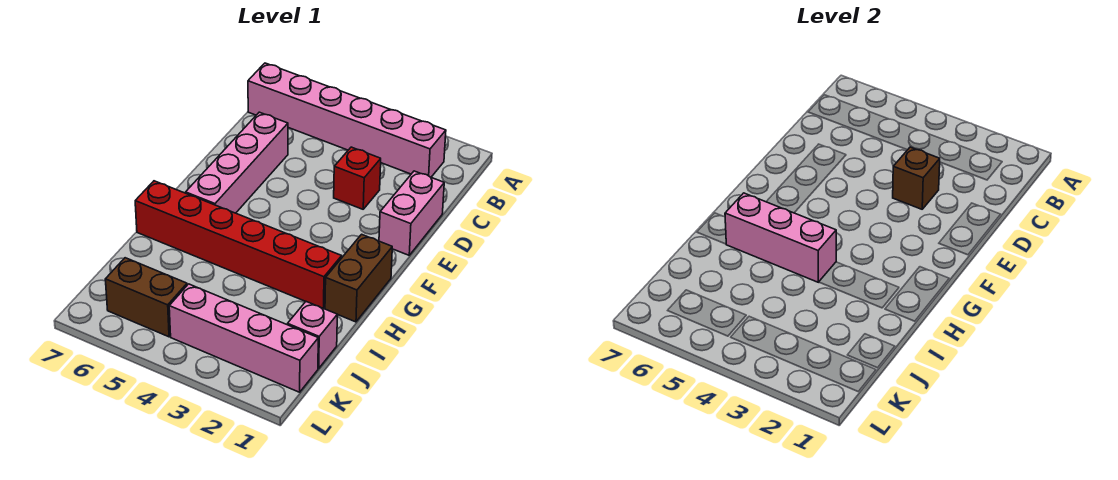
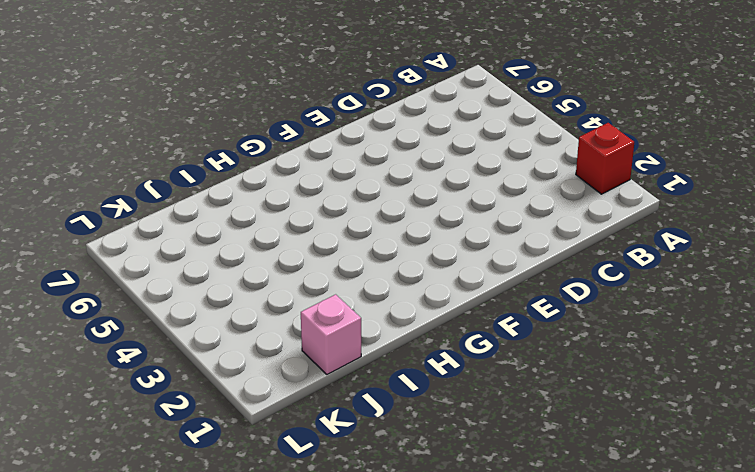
red 1x1 brick [576,123,634,194] -> red 1x1 brick moved to [334,147,381,209]
none -> pink 1x6 brick [248,63,446,177]
none -> pink 1x2 brick [379,171,444,255]

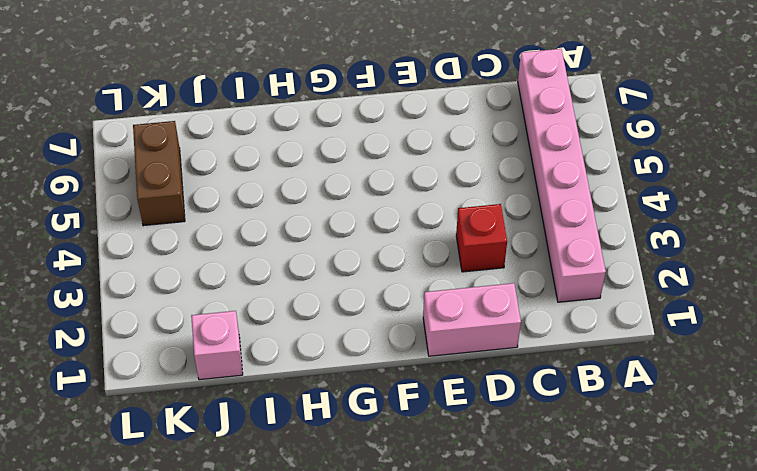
none -> pink 1x4 brick [186,112,288,213]
none -> brown 1x2 brick [325,234,392,322]

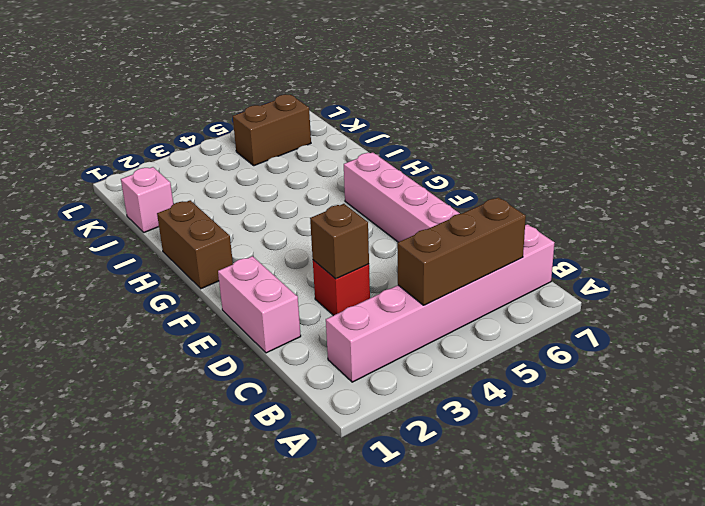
brown 1x3 brick [397,197,526,305] -> none
none -> red 1x6 brick [135,181,342,308]
none -> pink 1x4 brick [169,284,318,392]

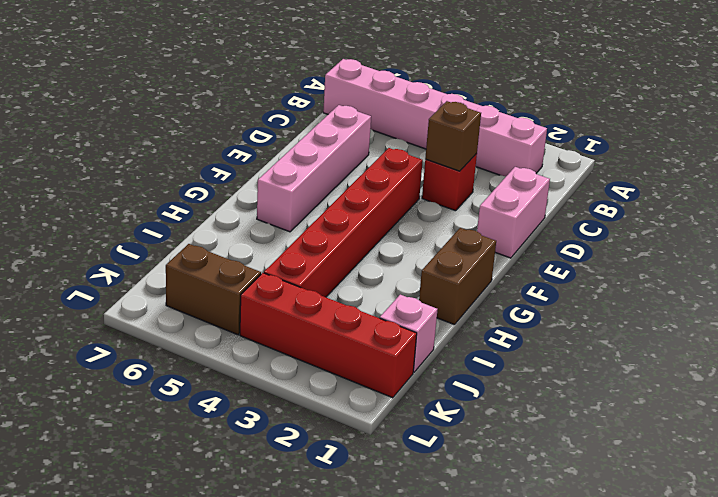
red 1x6 brick [264,148,423,297] -> red 1x6 brick turned to [135,181,342,308]
red 1x4 brick [240,273,417,398] -> pink 1x4 brick [169,284,318,392]
none -> pink 1x3 brick [725,193,836,282]

